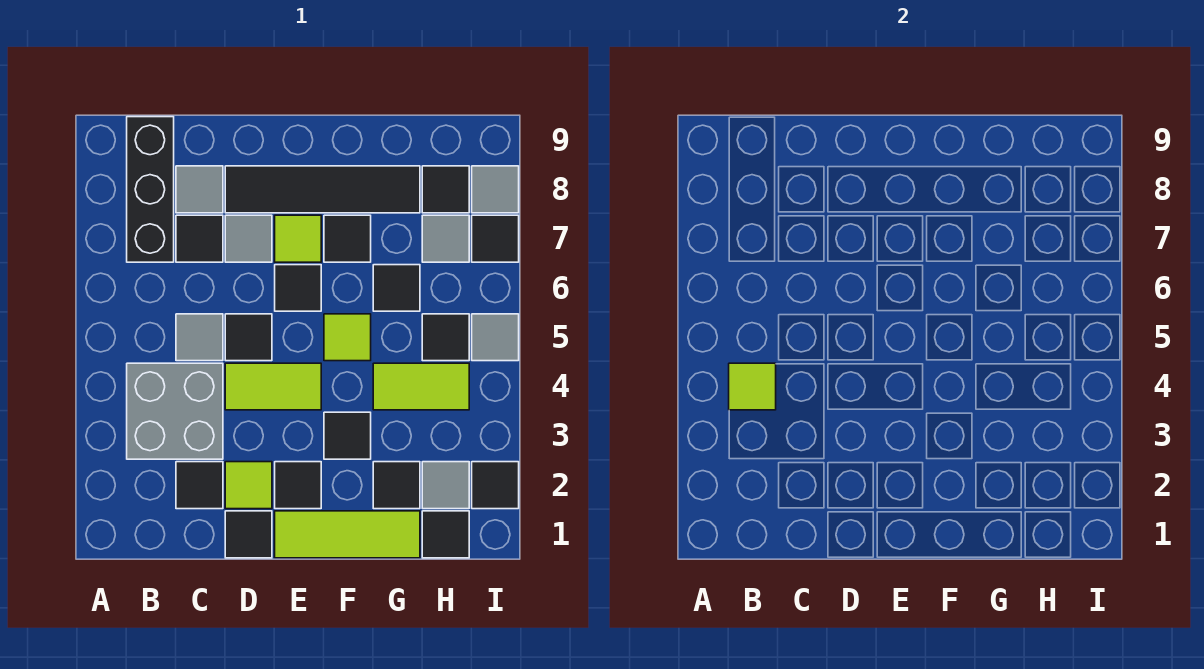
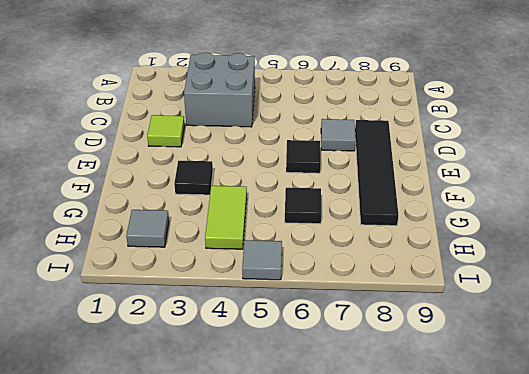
none -> black 1x3 brick [127,117,174,262]
none -> black 1x1 tile [176,462,223,509]
none -> grey 1x1 tile [176,314,223,361]
none -> black 1x1 tile [176,215,223,262]

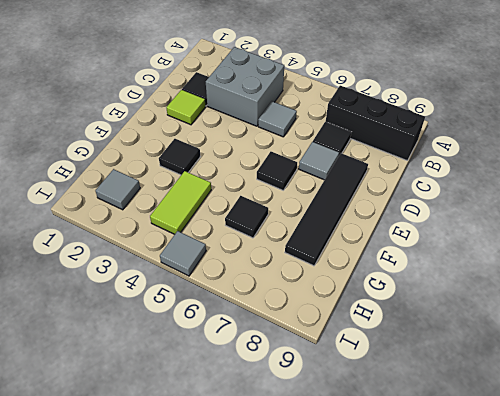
none -> grey 1x1 tile [176,166,223,213]
none -> black 1x1 tile [225,511,272,558]
none -> lime 1x2 tile [225,363,321,410]
none -> black 1x1 tile [225,314,272,361]

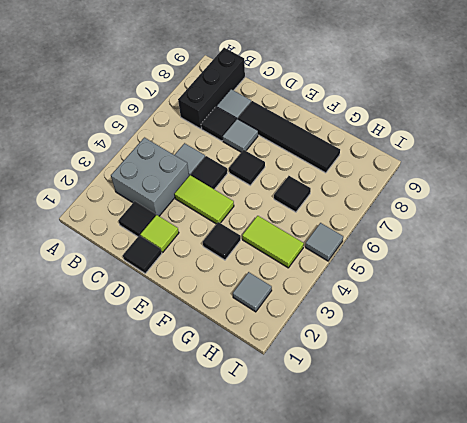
none -> lime 1x3 tile [275,511,420,558]
none -> black 1x1 tile [275,462,321,509]
none -> lime 1x1 tile [275,215,321,262]
none -> lime 1x1 tile [324,314,371,361]

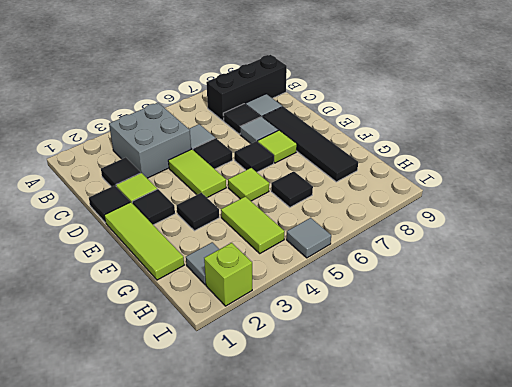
lime 1x1 brick [204,243,252,306] -> black 1x1 tile [472,462,519,509]
none -> black 1x1 tile [324,215,371,262]
none -> black 1x1 tile [373,462,420,509]
none -> black 1x1 tile [422,511,469,558]
none -> black 1x1 tile [422,314,469,361]

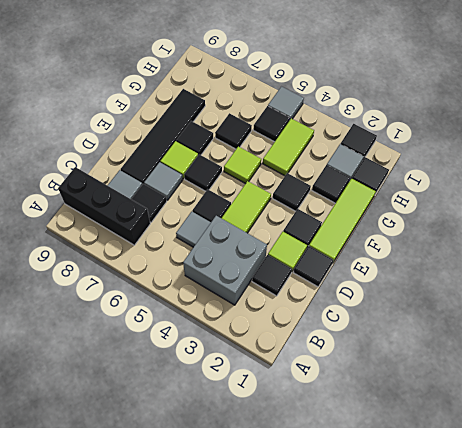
none -> grey 1x1 tile [422,215,469,262]
none -> black 1x1 tile [422,166,469,213]
none -> black 1x1 tile [472,215,519,262]
none -> grey 1x1 tile [472,166,519,213]

